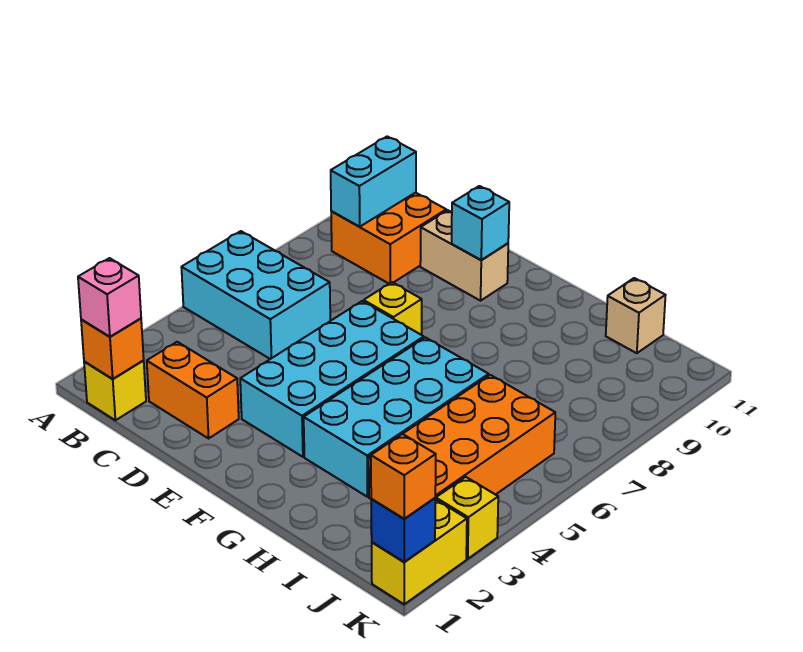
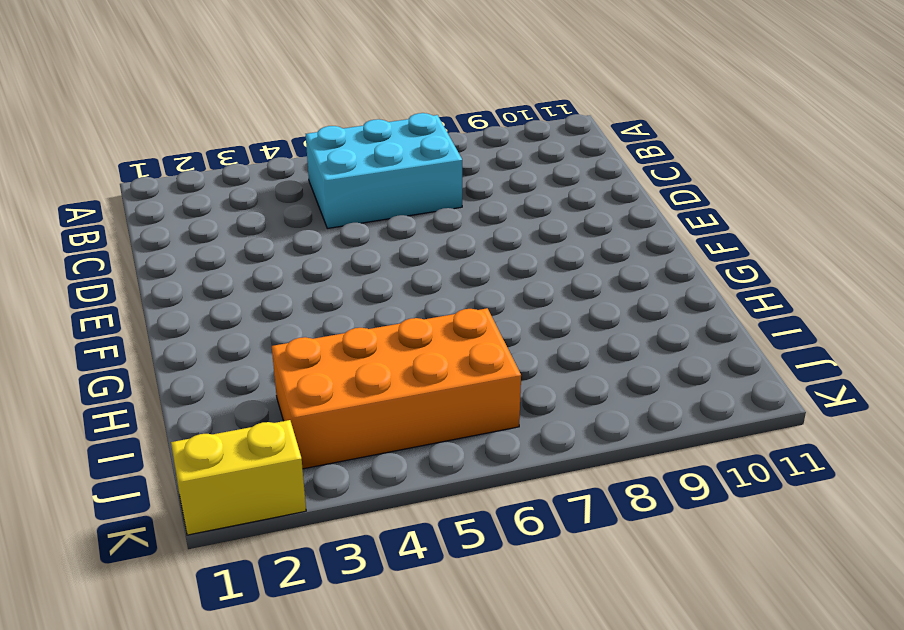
cyan 2x3 brick [306,113,462,228] -> cyan 2x3 brick turned to [181,231,330,359]
none -> yellow 1x1 brick [84,360,146,420]
none -> orange 2x2 brick [331,193,446,284]
none -> orange 1x2 brick [147,342,239,438]

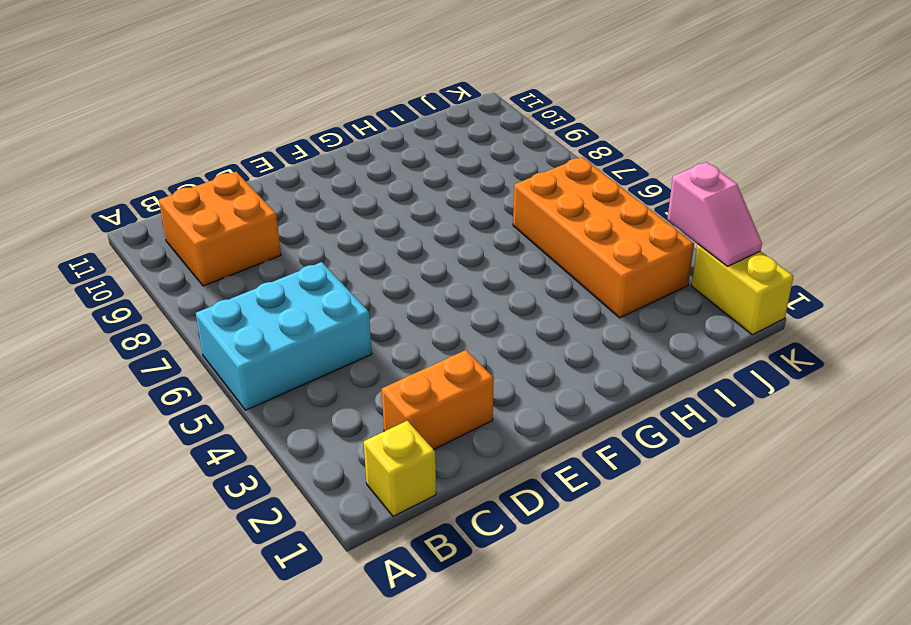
pink 1x2 slope [667,162,762,266] -> none
none -> tan 1x2 brick [420,210,508,301]
none -> cyan 2x4 brick [240,301,424,457]
none -> yellow 1x1 brick [364,282,422,335]

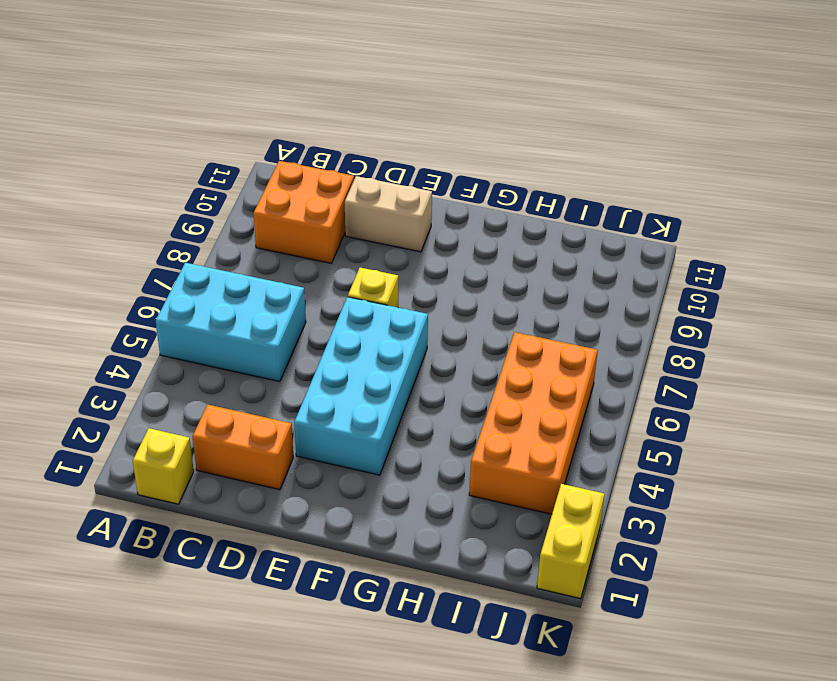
none -> cyan 2x4 brick [304,337,489,497]
none -> tan 1x1 brick [606,278,666,353]
none -> yellow 1x1 brick [436,477,498,559]

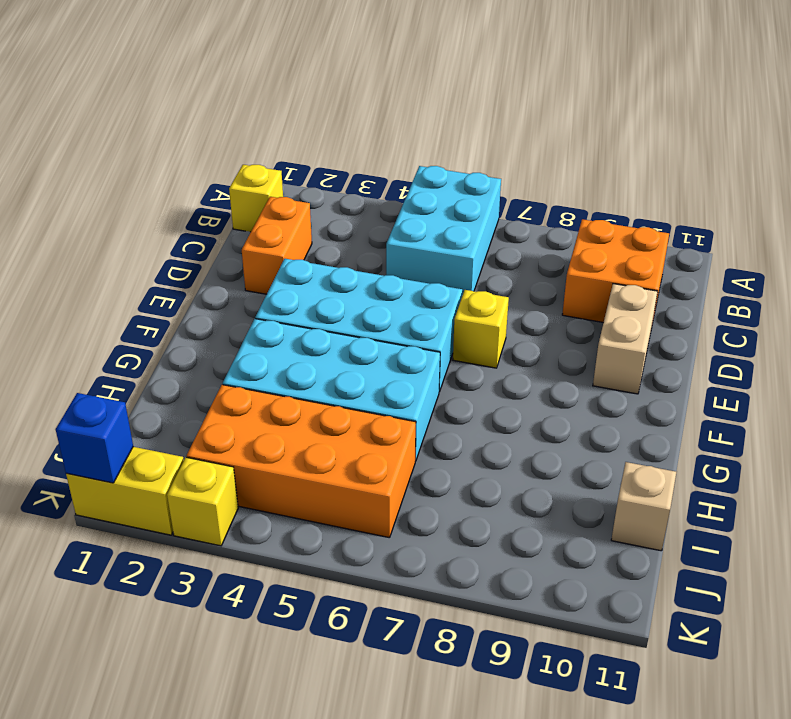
none -> orange 1x1 brick [81,318,144,379]
none -> cyan 1x2 brick [331,136,416,227]
none -> cyan 1x1 brick [452,186,509,260]

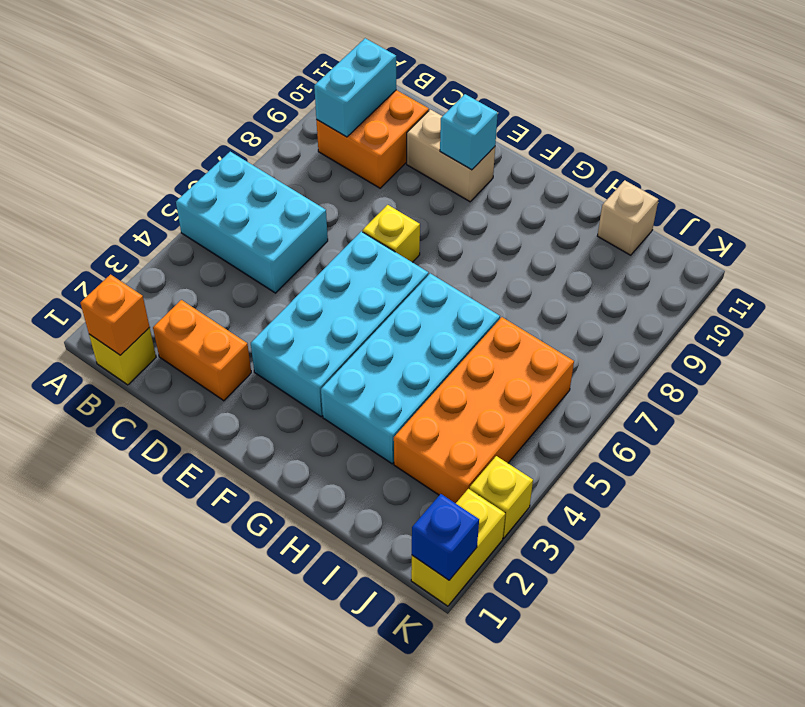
none -> pink 1x1 brick [78,258,141,337]
none -> orange 1x1 brick [371,434,436,519]

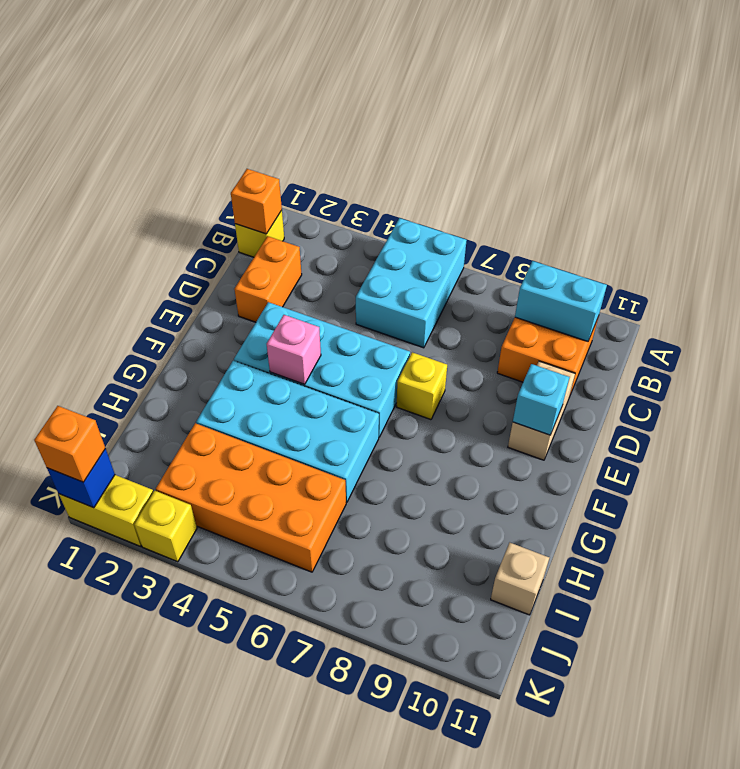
pink 1x1 brick [267,315,321,384] -> pink 1x1 brick moved to [78,258,141,337]

